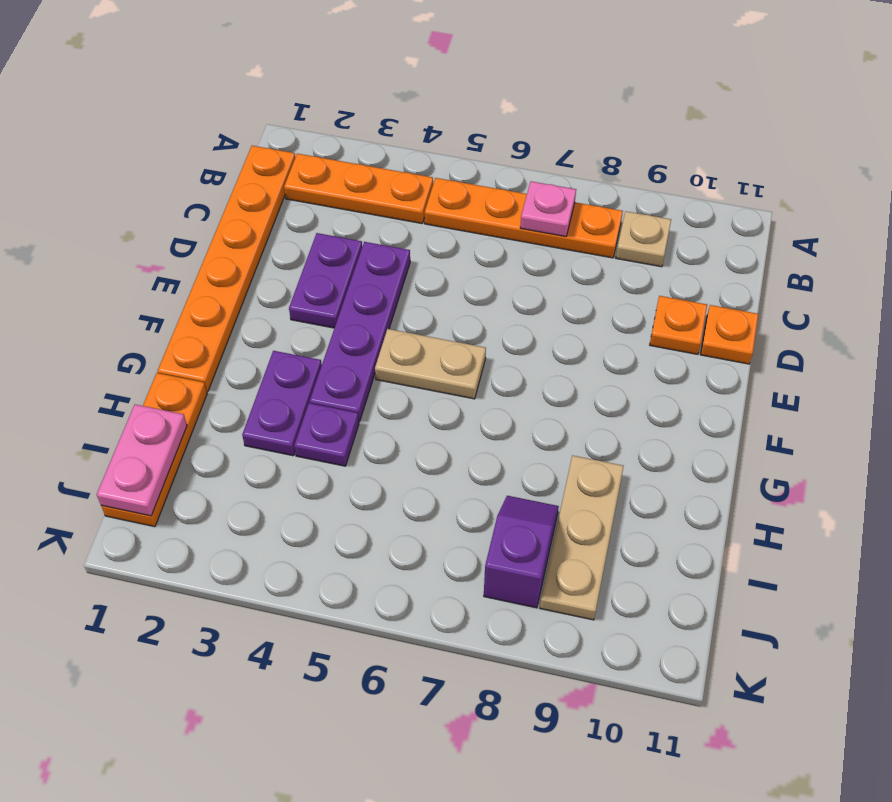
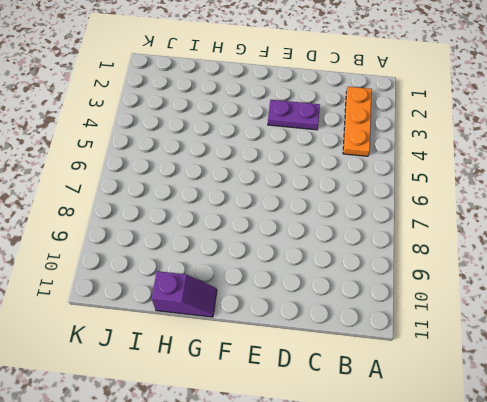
purple 1x2 slope [152,271,217,317] -> purple 1x2 slope moved to [484,496,559,608]
none -> orange 1x6 plate [158,146,295,392]
none -> orange 1x4 plate [425,178,623,258]
none -> tan 1x1 plate [616,211,671,267]

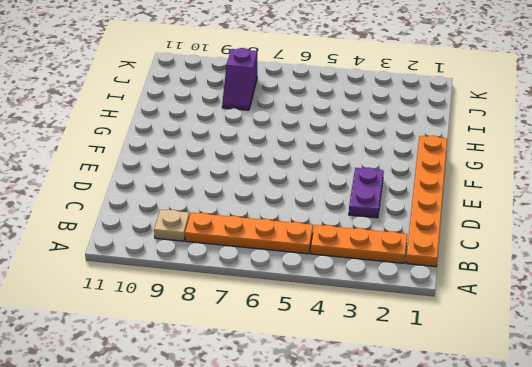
none -> purple 1x4 plate [310,242,410,422]
none -> orange 1x1 plate [650,296,707,354]
none -> orange 1x1 plate [701,305,758,364]

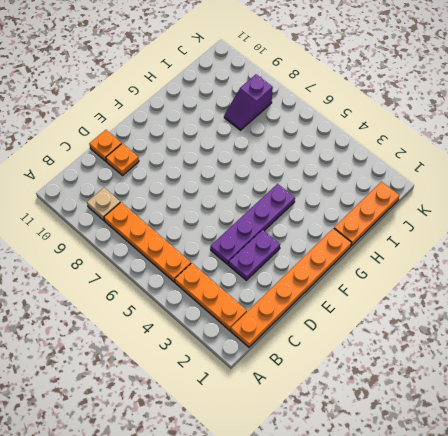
none -> tan 1x2 plate [375,329,486,399]
none -> purple 1x2 plate [242,351,322,456]
none -> purple 1x1 plate [294,403,359,466]

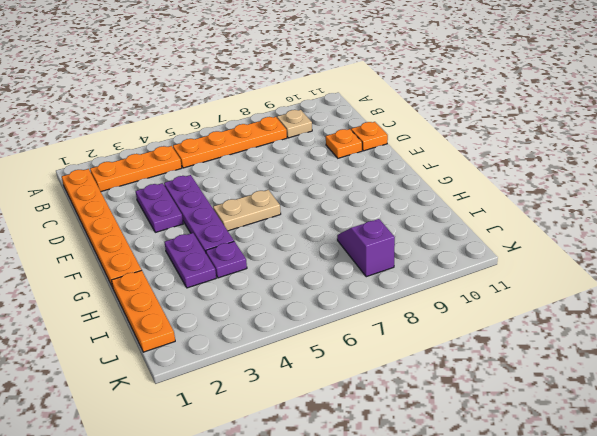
none -> tan 1x3 plate [540,455,624,620]
none -> pink 1x1 plate [520,181,576,237]
none -> pink 1x2 plate [97,404,187,516]

